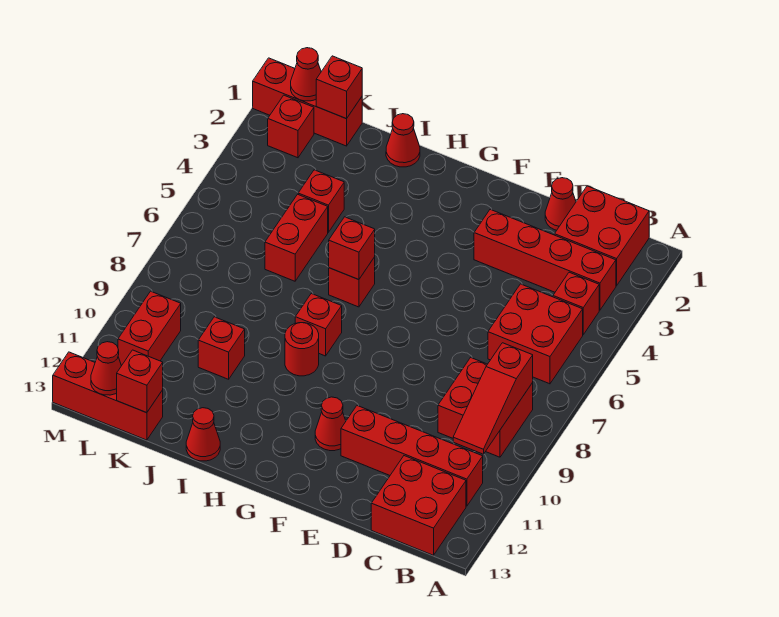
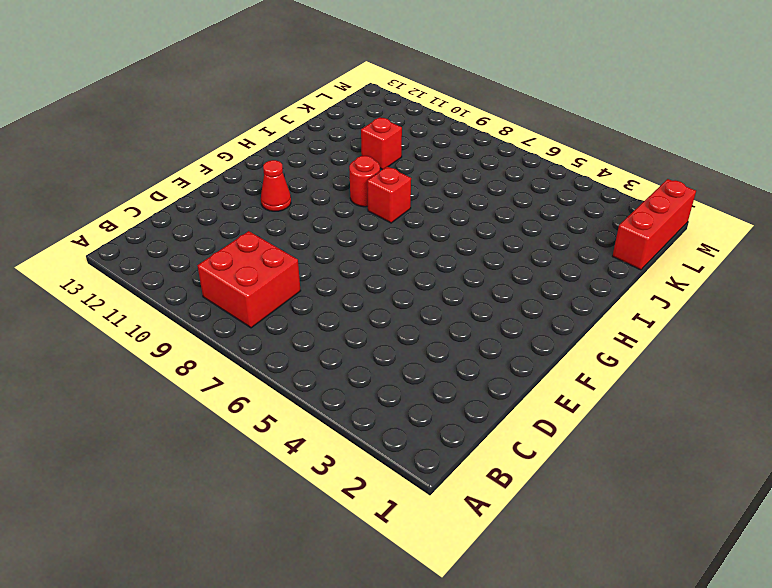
none -> red 2x2 brick [554,186,649,286]
none -> red 1x4 brick [474,209,616,310]
none -> red 1x1 brick [553,272,599,335]

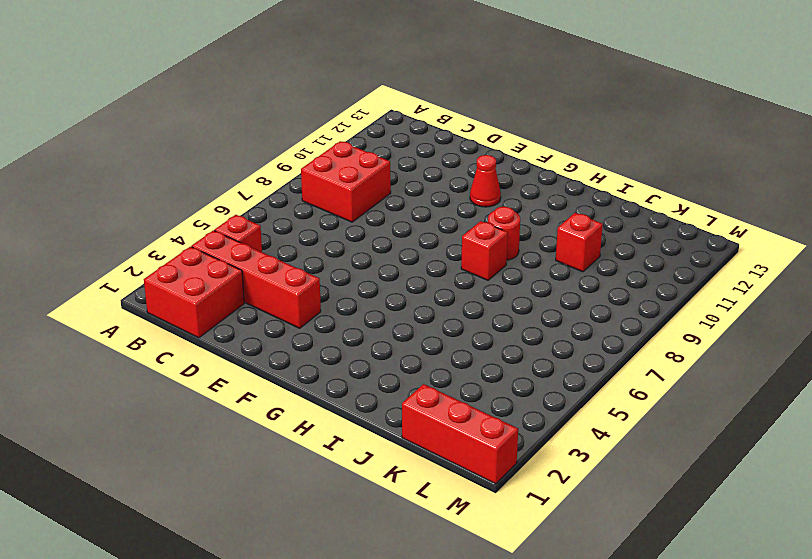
none -> red 2x2 brick [488,284,583,384]
none -> red 1x4 brick [341,406,483,506]
none -> red 2x2 brick [371,456,466,555]

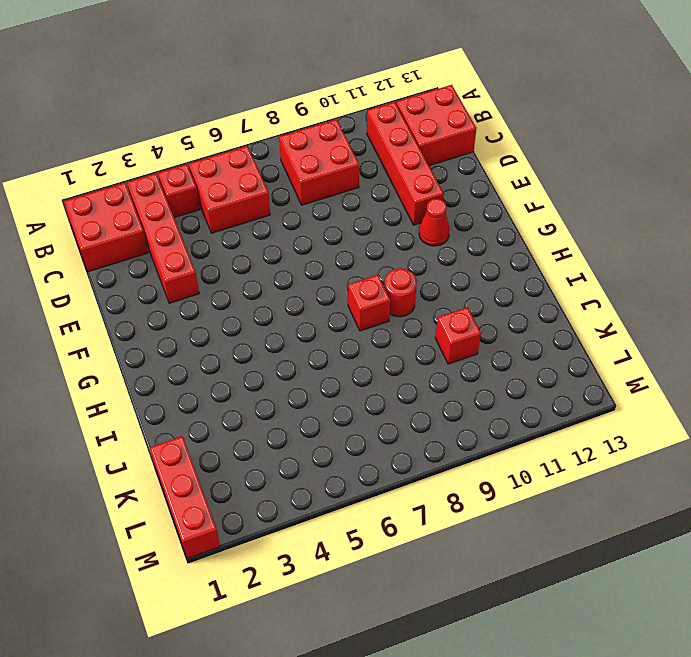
none -> red 1x1 cone [545,178,576,230]
none -> red 1x1 brick [329,257,375,307]
none -> red 1x1 cone [386,114,420,167]

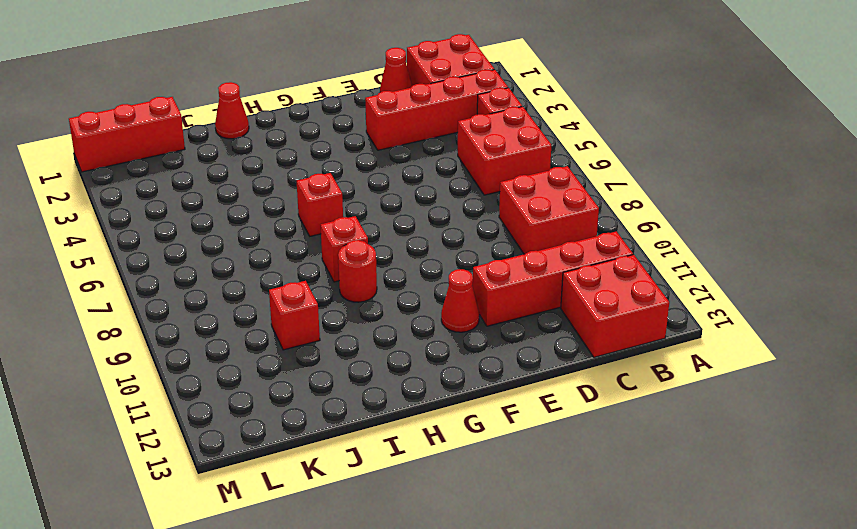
none -> red 1x1 cone [186,408,220,461]
none -> red 1x1 brick [298,170,344,232]
none -> red 1x2 brick [265,194,328,281]

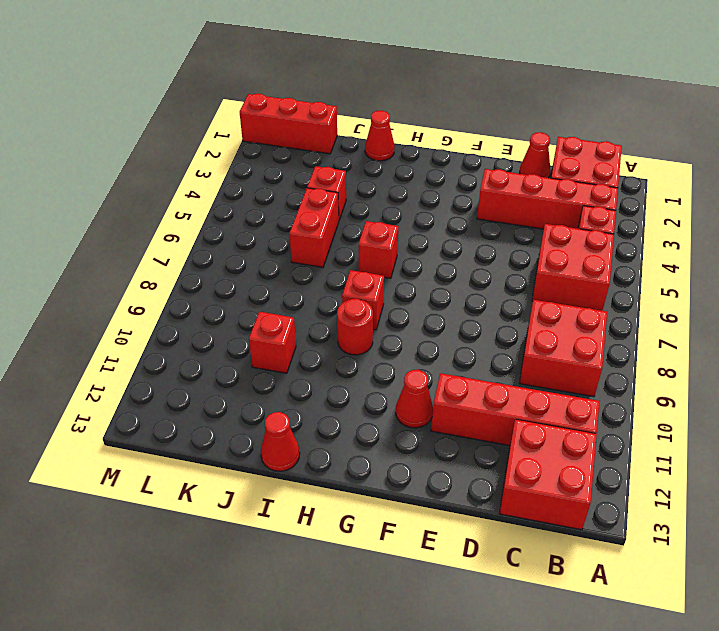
none -> red 1x3 brick [53,352,163,440]
none -> red 1x1 brick [268,95,314,158]
none -> red 1x2 brick [118,291,181,366]

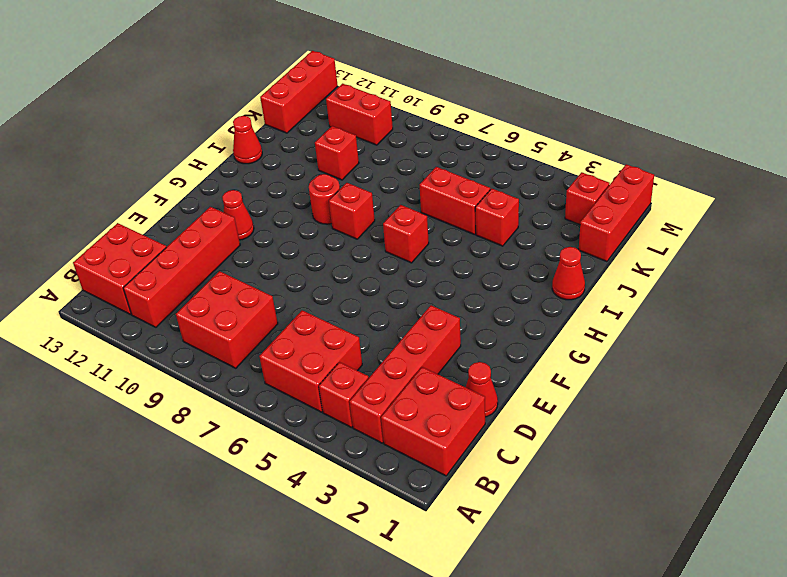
none -> red 1x3 slope [453,343,533,454]
none -> red 1x1 brick [329,217,375,280]
none -> red 1x1 brick [316,56,362,119]

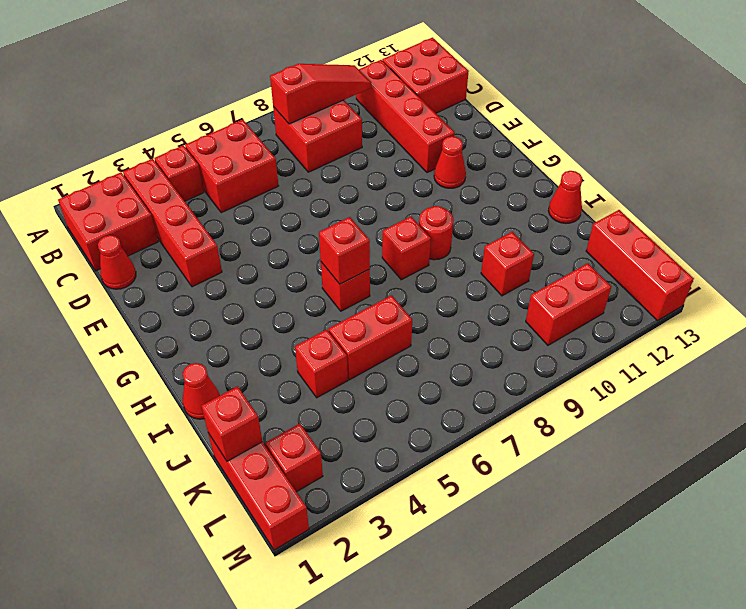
none -> red 1x1 brick [117,350,163,413]
none -> red 1x1 cone [291,48,321,101]
none -> red 1x1 cone [91,342,121,395]

